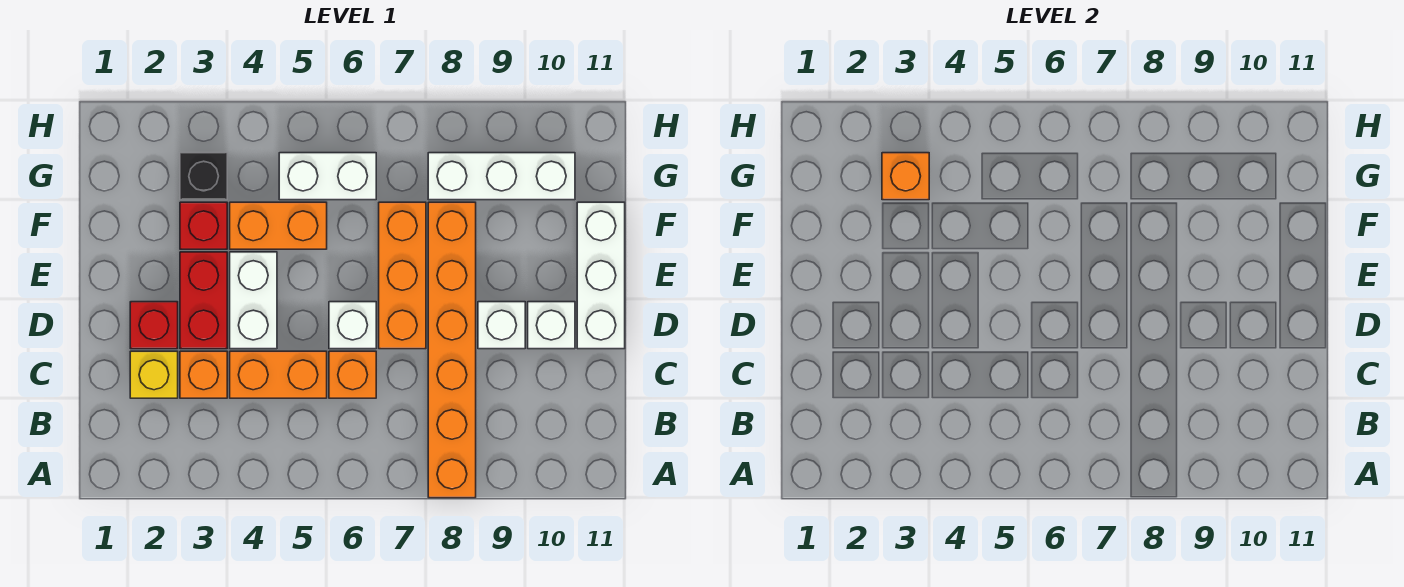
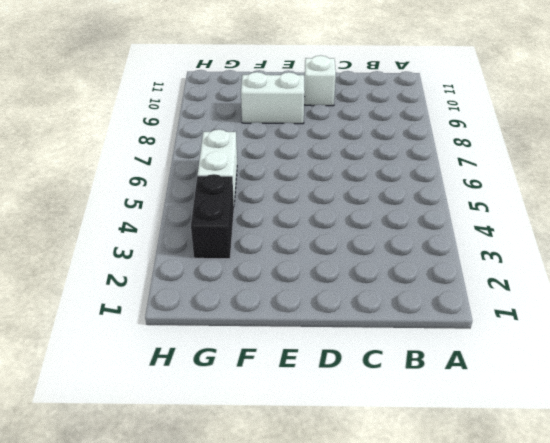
white 1x2 brick [241,72,305,124] -> white 1x2 brick moved to [230,252,277,349]
black 1x2 brick [191,174,234,259] -> black 1x1 brick [180,153,227,200]
none -> orange 1x6 brick [428,202,476,498]
none -> yellow 1x1 brick [130,351,178,398]
none -> orange 1x1 brick [180,351,227,398]

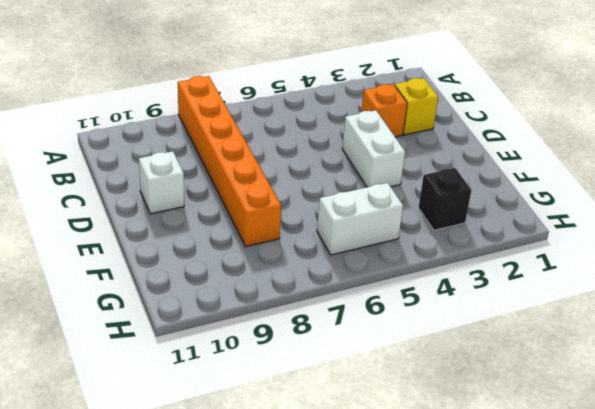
none -> orange 1x2 brick [230,351,327,398]
none -> orange 1x1 brick [329,351,376,398]
none -> red 1x1 brick [130,302,178,349]

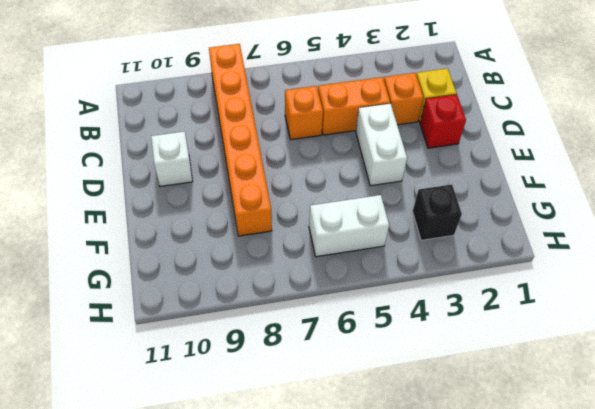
none -> red 1x2 brick [180,252,227,349]
none -> white 1x1 brick [329,302,376,349]
none -> orange 1x3 brick [379,202,426,349]

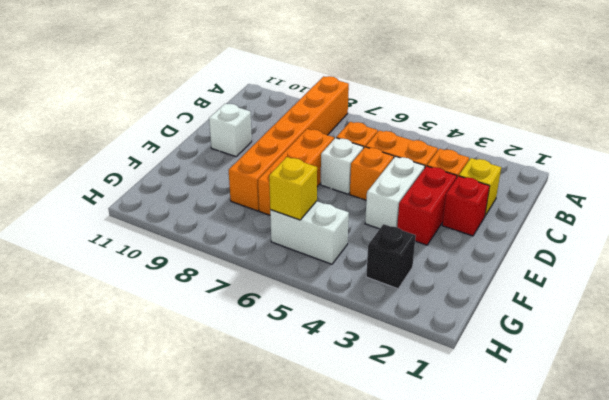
orange 1x1 brick [350,147,394,200] -> orange 1x1 brick moved to [882,153,929,200]
yellow 1x1 brick [269,157,317,220] -> none
none -> white 1x1 brick [478,302,525,349]
none -> white 1x3 brick [577,202,625,349]
none -> red 1x1 brick [180,202,227,249]

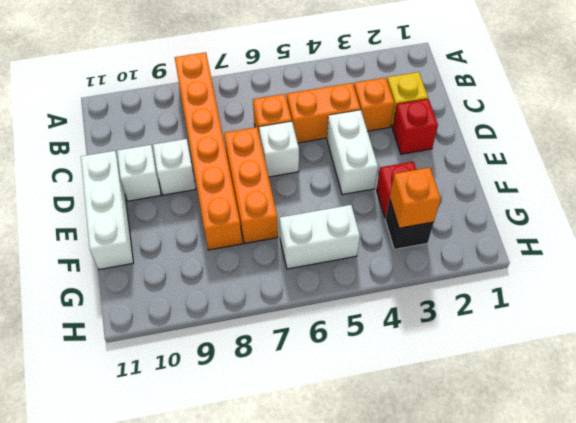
none -> red 1x2 brick [180,252,227,349]
none -> orange 1x2 brick [230,202,327,249]
none -> white 1x3 brick [428,153,575,200]

